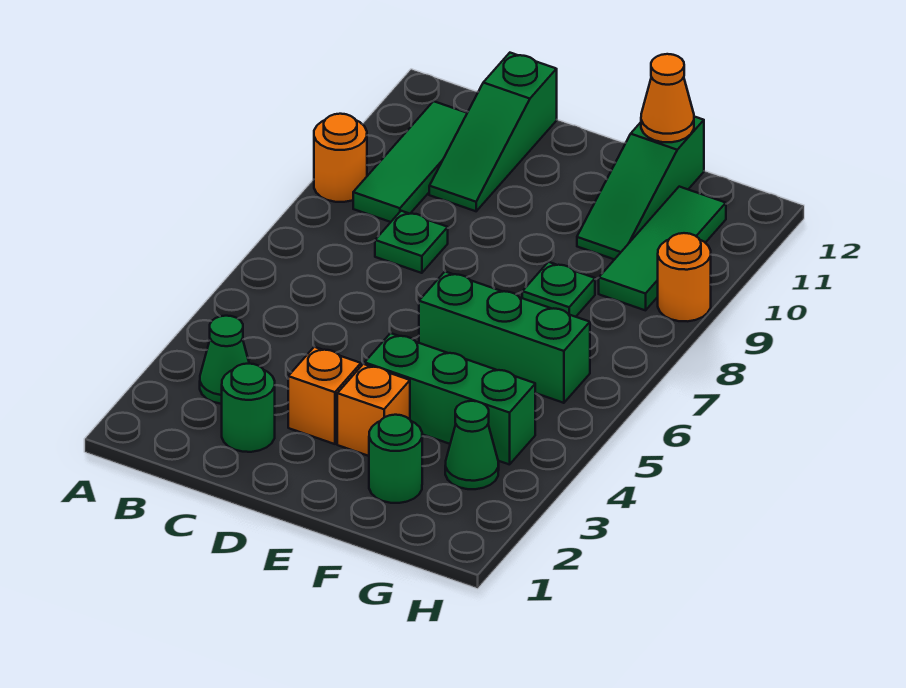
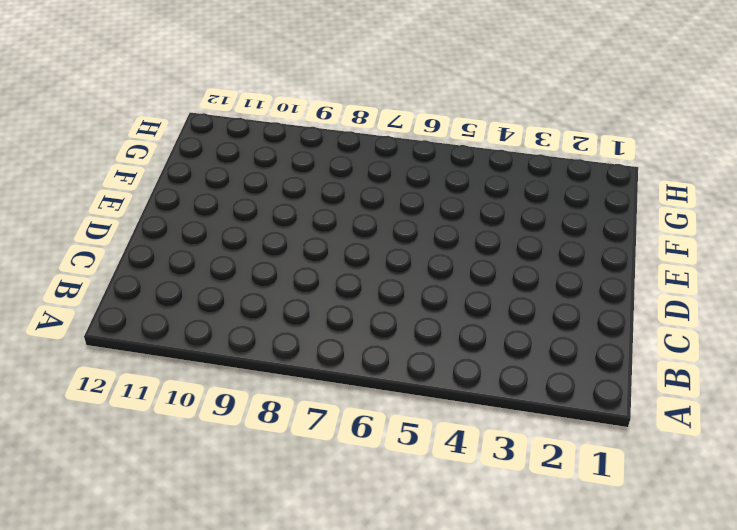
none -> orange 1x1 round brick [314,114,367,202]
none -> green 1x1 cone [200,316,249,404]
none -> green 1x3 tile [353,101,467,222]

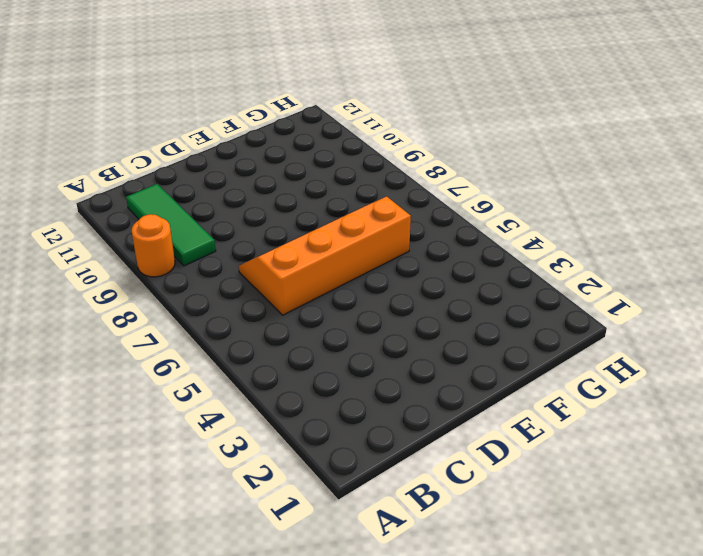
orange 2x4 slope [239,197,411,315] -> green 1x3 brick [419,272,590,403]
none -> green 1x1 cone [200,316,249,404]
none -> green 1x1 round brick [222,364,275,452]
none -> green 1x1 plate [375,211,448,273]

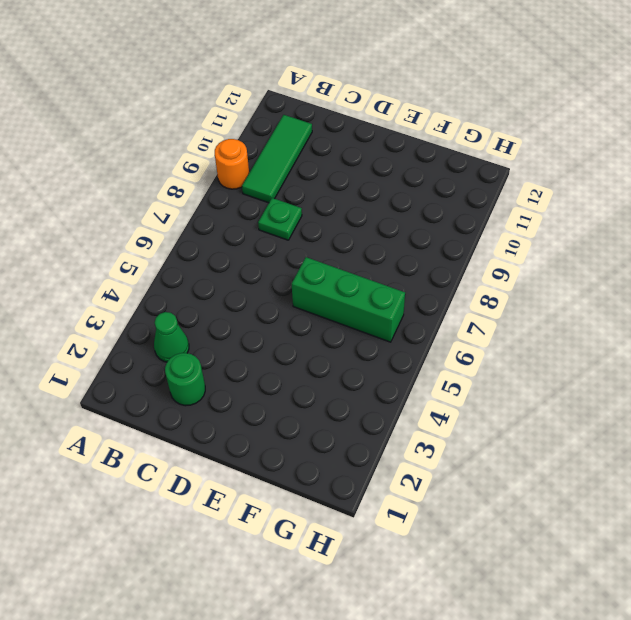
none -> green 1x3 slope [429,53,557,211]
none -> orange 1x1 brick [288,347,361,444]
none -> orange 1x1 brick [337,364,410,456]

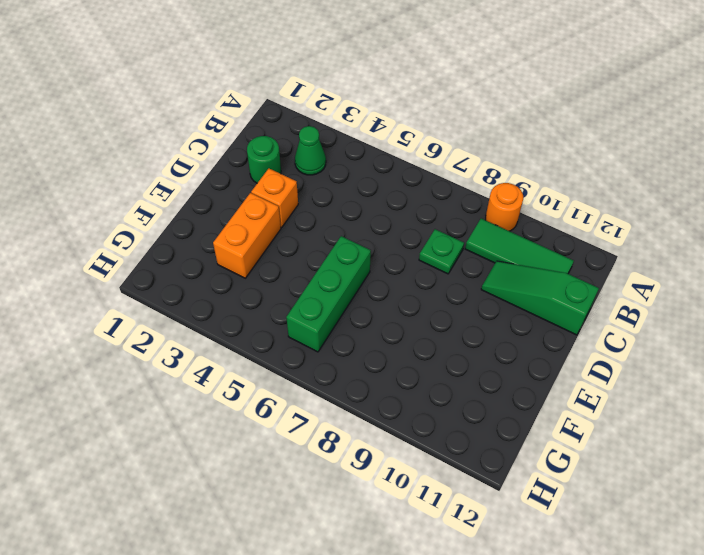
orange 1x2 brick [213,193,281,278] -> orange 1x1 brick [337,364,410,456]
none -> green 1x3 brick [365,333,535,465]
none -> green 1x1 round brick [369,415,422,503]
none -> green 1x1 plate [522,262,595,317]

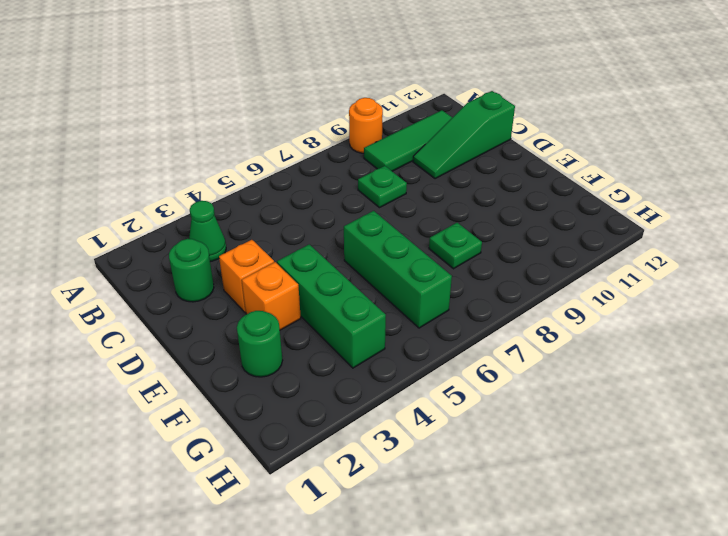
none -> green 1x3 slope [577,117,704,260]
none -> green 1x1 cone [445,401,499,489]
none -> green 1x3 tile [599,187,726,310]

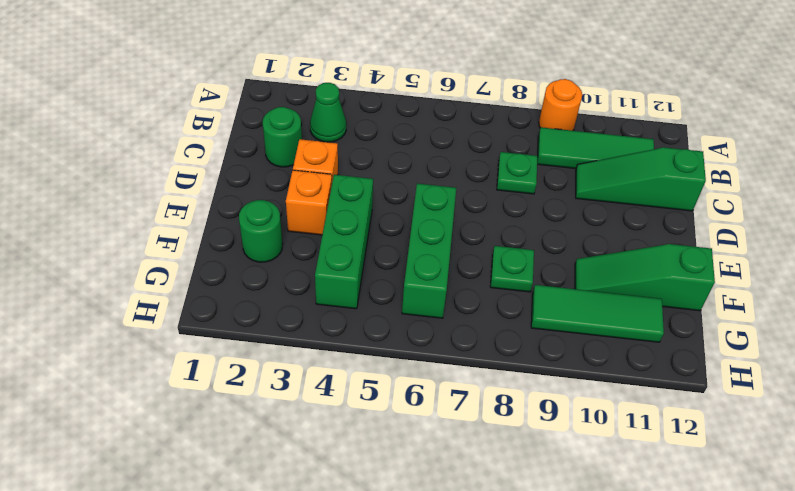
none -> green 1x1 cone [445,401,499,489]
none -> orange 1x1 round brick [658,233,711,321]
none -> orange 1x1 cone [641,54,694,142]

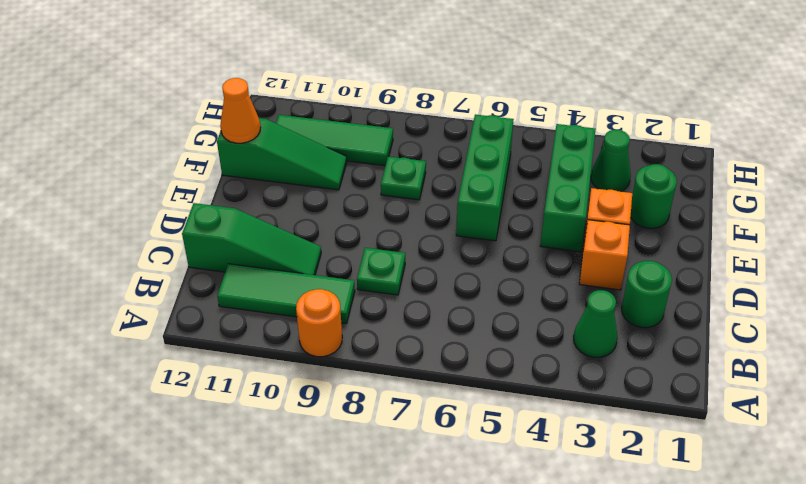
none -> orange 1x1 round brick [658,233,711,321]

